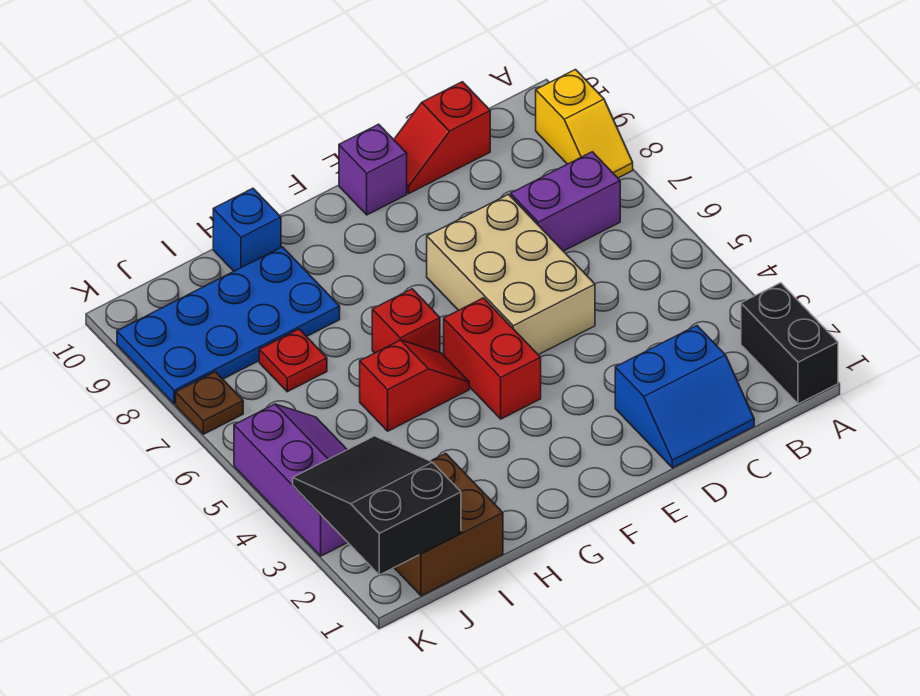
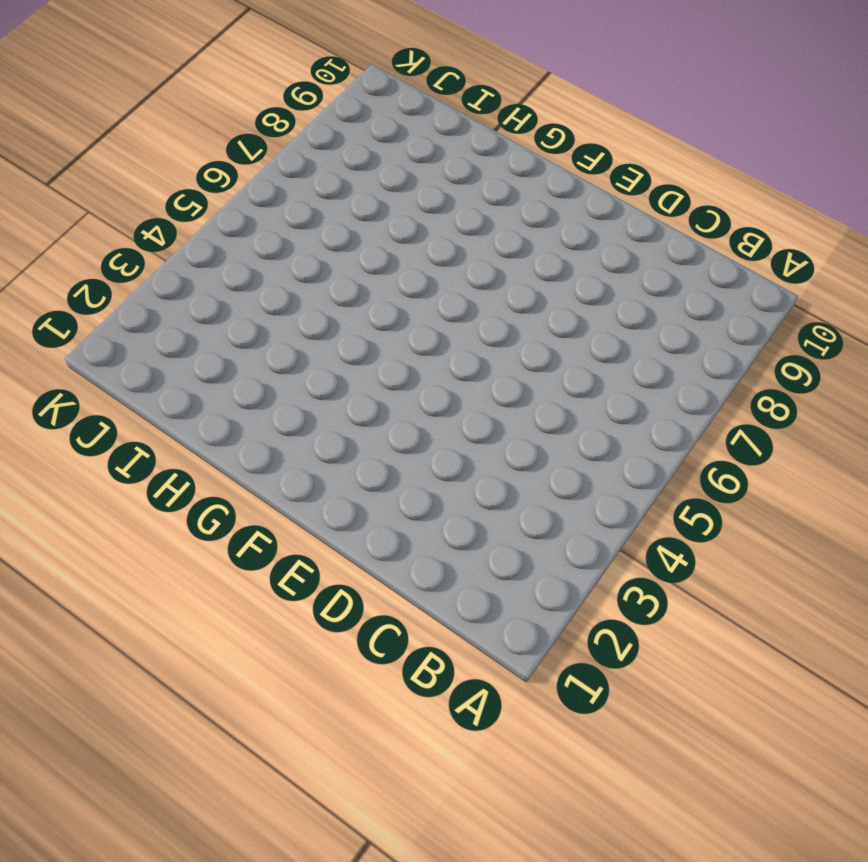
none -> black 1x2 brick [741,283,838,404]
none -> yellow 1x2 slope [536,70,633,178]
none -> purple 1x2 brick [511,152,620,251]

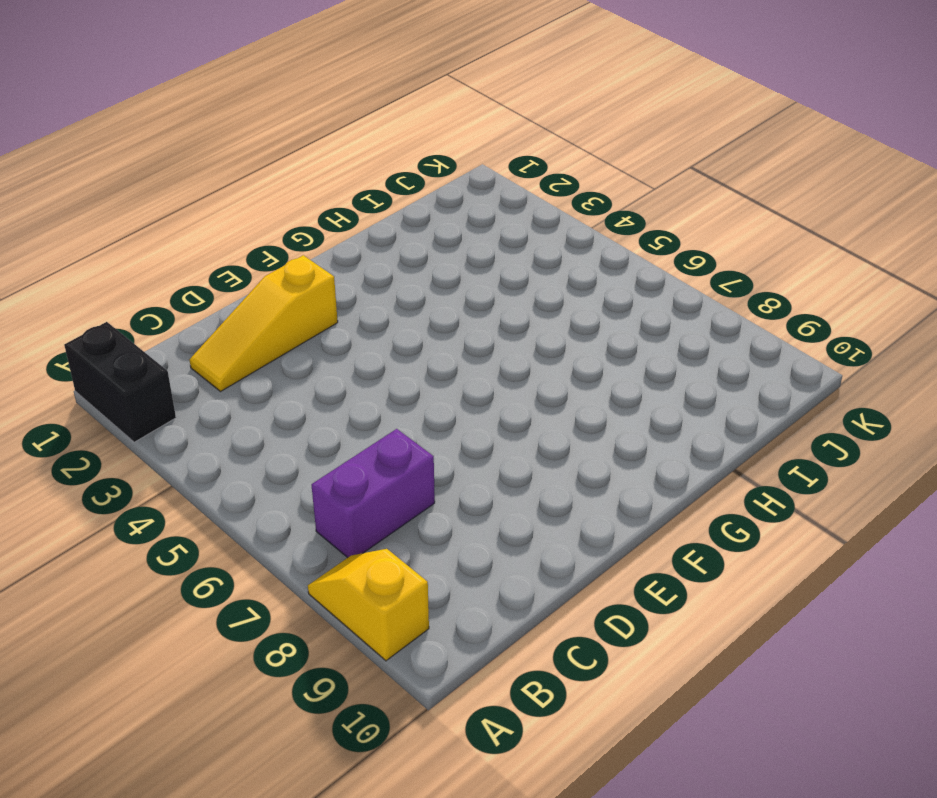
yellow 1x3 slope [189,255,338,391] -> blue 2x2 slope [615,326,754,468]
none -> red 1x2 slope [394,82,490,193]
none -> tan 2x3 brick [427,194,595,355]
none -> purple 1x1 brick [339,124,407,215]

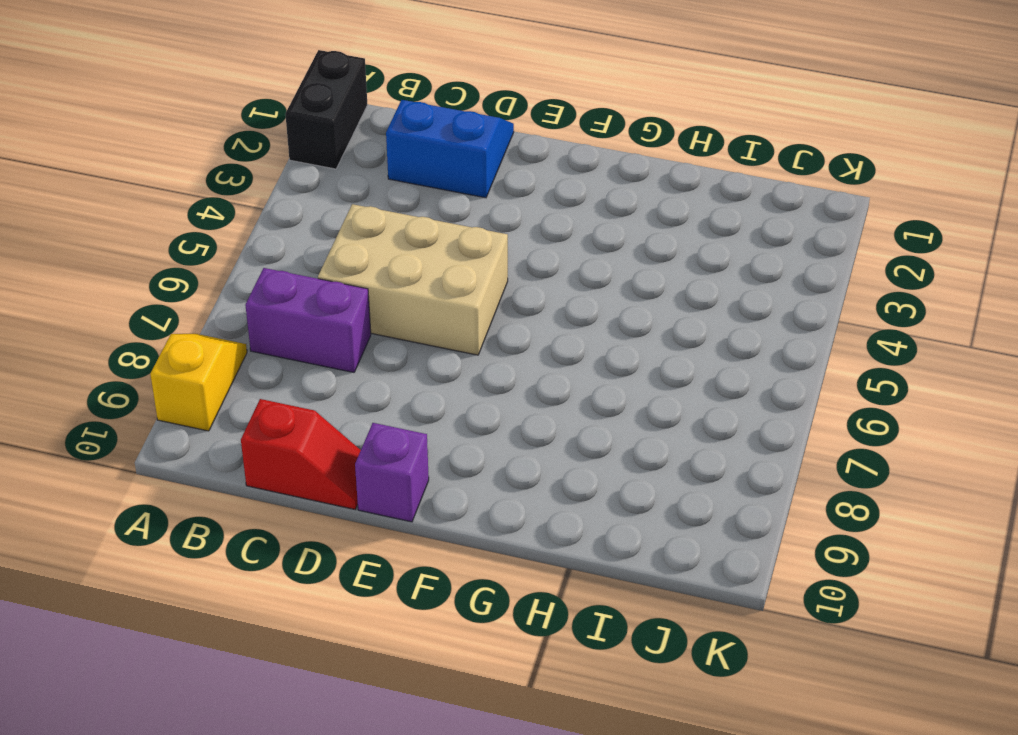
tan 2x3 brick [318,204,508,355] -> tan 2x3 brick turned to [427,194,595,355]
none -> red 1x2 brick [444,298,541,419]
none -> red 1x2 slope [360,340,469,431]
none -> red 1x1 brick [372,289,440,353]

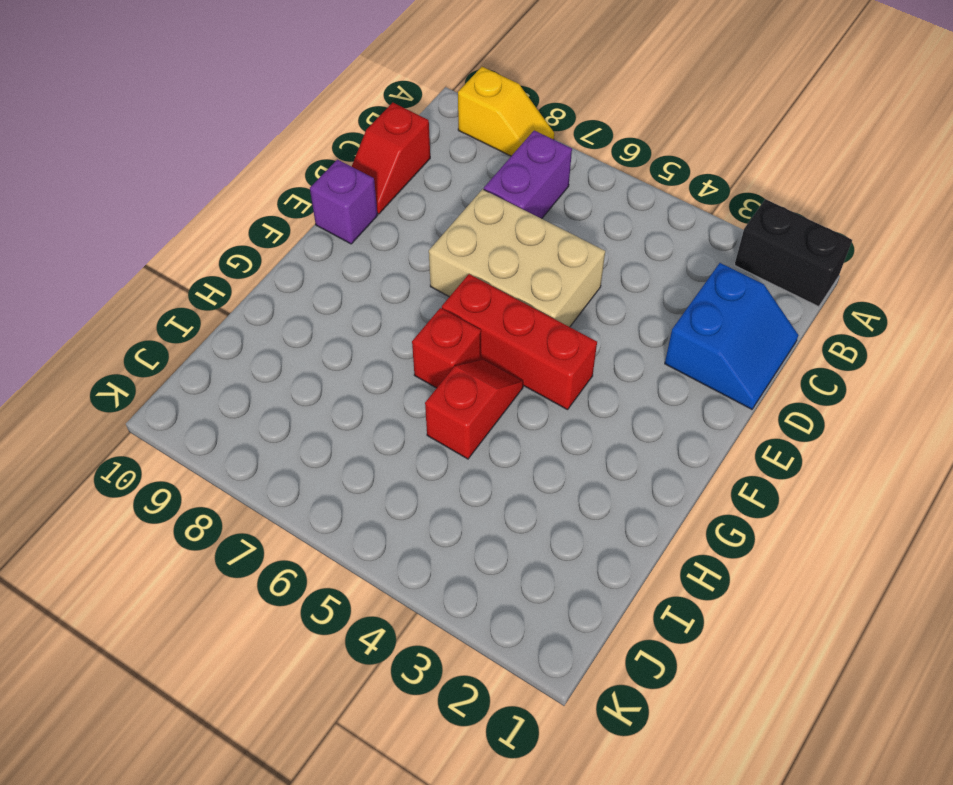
red 1x3 brick [442,274,597,410] -> red 1x2 brick [444,298,541,419]
none -> blue 2x4 plate [117,247,340,404]
none -> blue 1x1 brick [213,188,281,271]
none -> brown 2x2 brick [394,453,503,596]

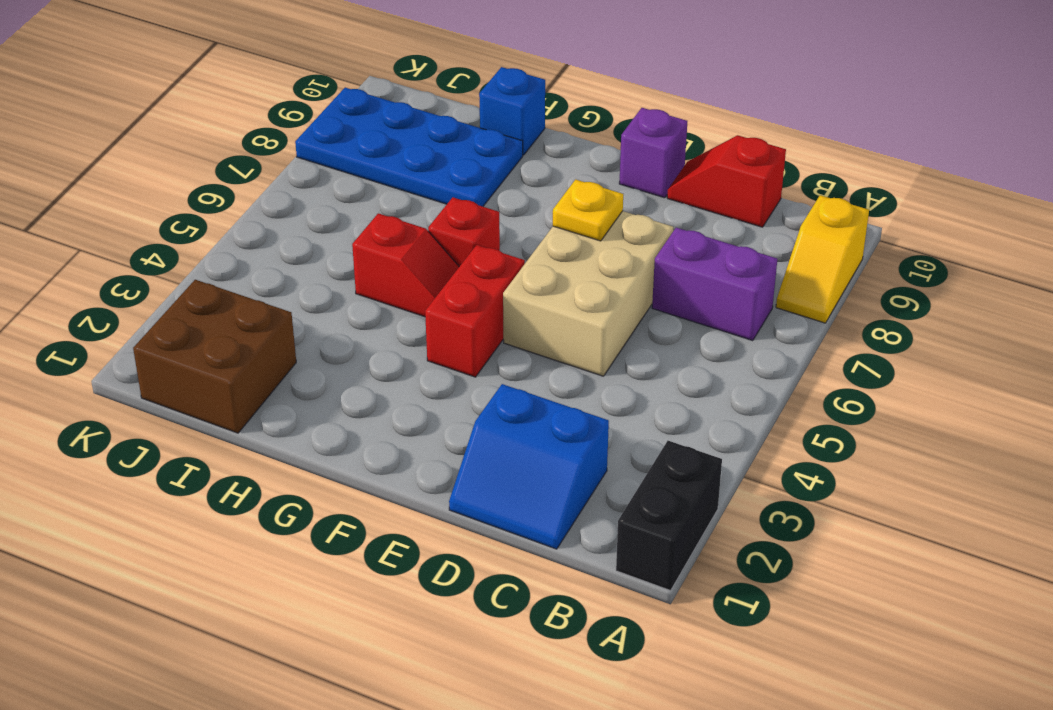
yellow 1x1 plate [553,179,623,241] -> none
none -> red 1x1 plate [259,329,327,392]
none -> purple 2x3 slope [234,404,348,556]
none -> brown 1x1 plate [176,372,243,434]

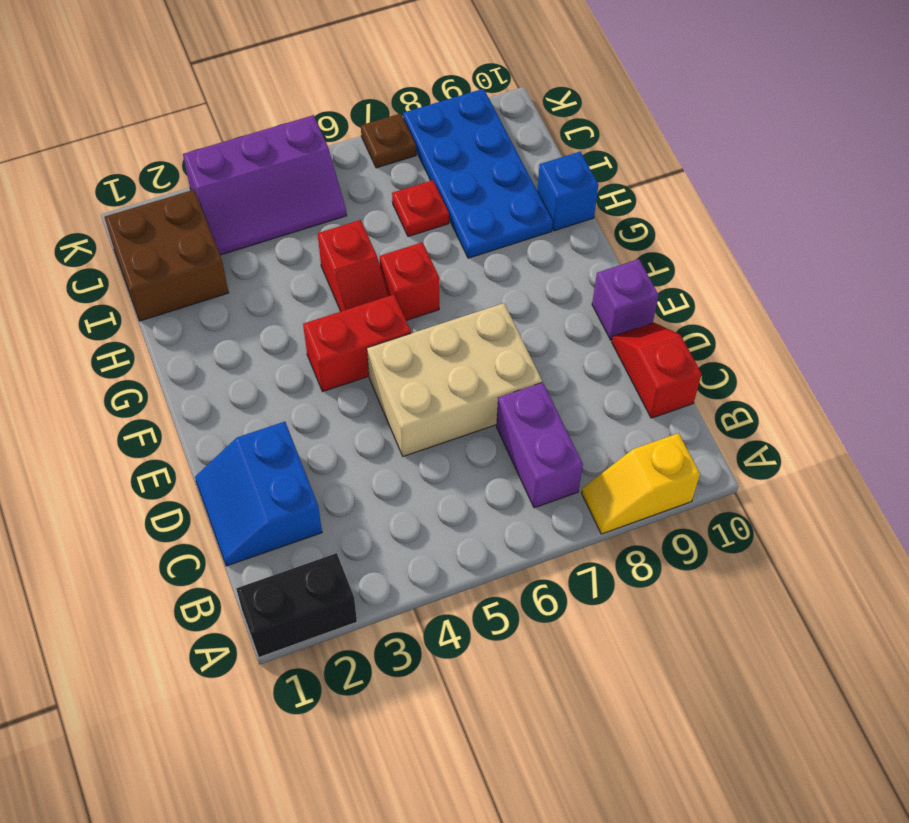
none -> black 2x3 slope [293,436,461,575]

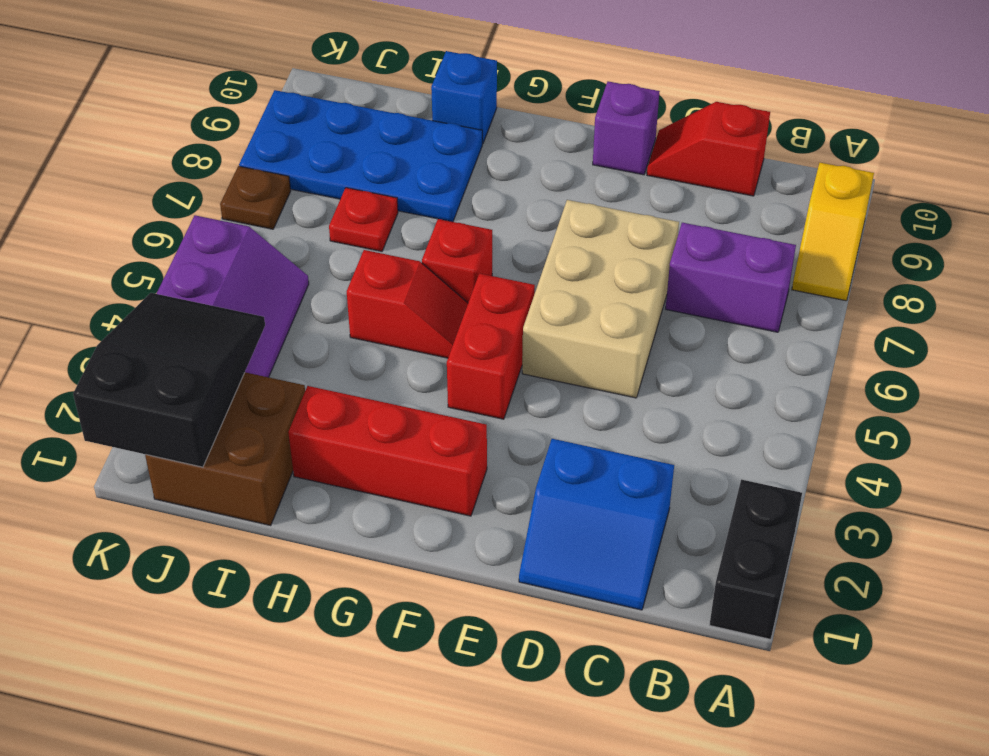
red 1x3 brick [288,386,487,516] -> none

